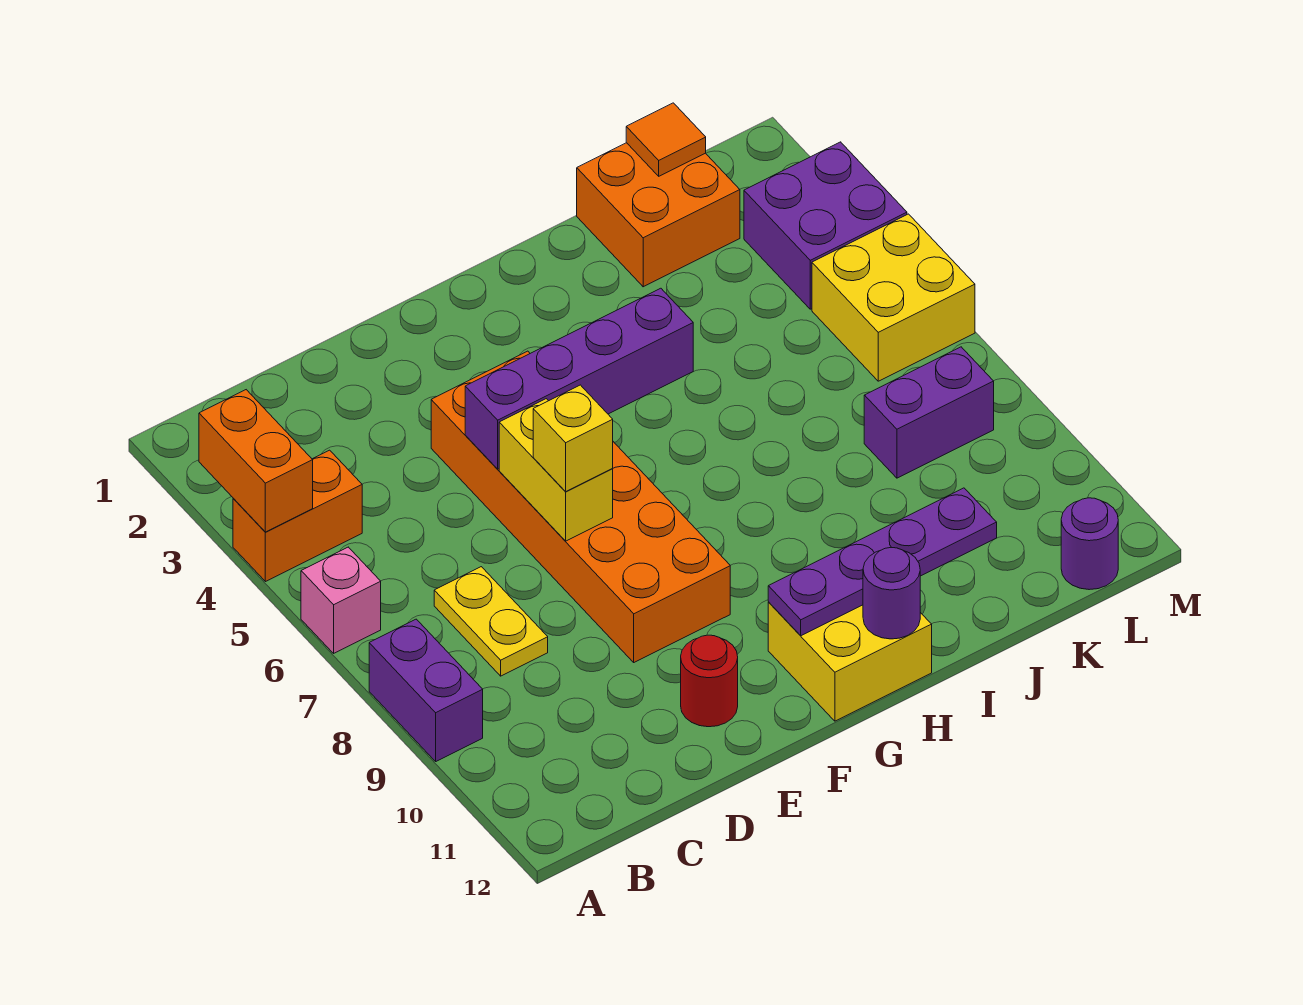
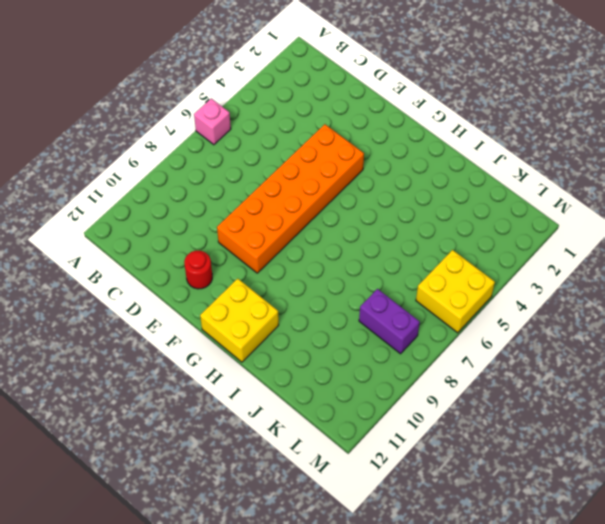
none -> orange 1x2 brick [233,450,362,582]
none -> purple 1x2 brick [369,619,483,761]
none -> yellow 1x2 plate [434,567,548,676]

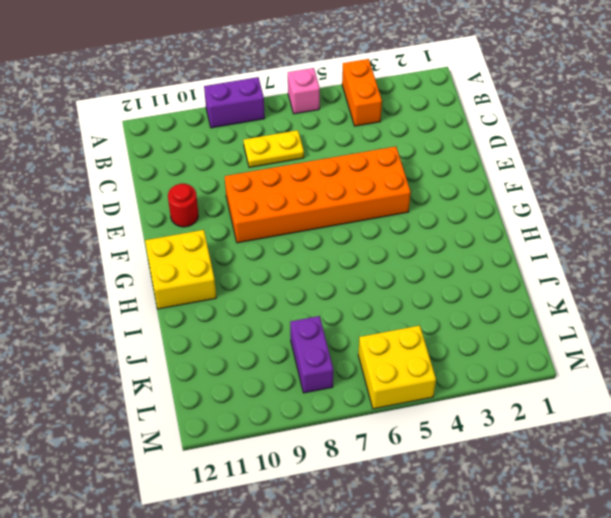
none -> orange 2x2 brick [577,143,740,287]
none -> purple 2x2 brick [744,142,907,309]
none -> purple 1x1 round brick [1061,498,1118,590]

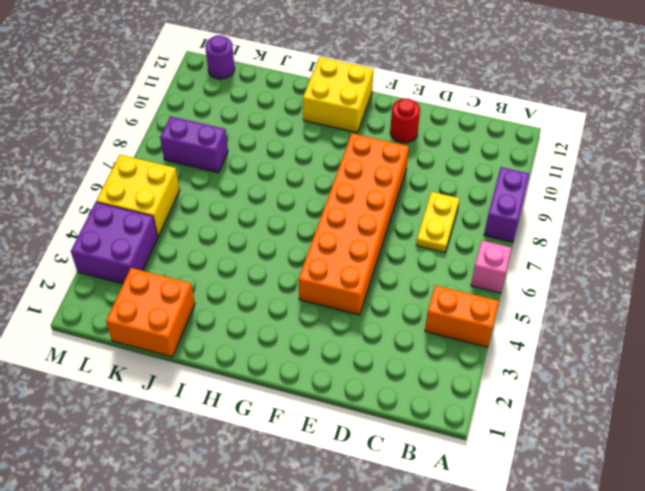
none -> orange 1x2 brick [199,390,313,532]
none -> purple 1x4 brick [465,288,693,469]
none -> yellow 1x2 brick [499,399,613,541]

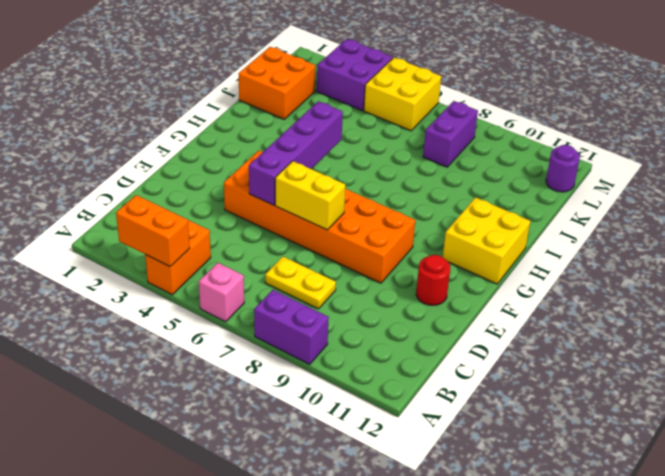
none -> purple 1x4 plate [768,488,997,636]
none -> purple 1x1 round brick [863,548,920,639]
none -> orange 1x1 tile [626,103,706,176]

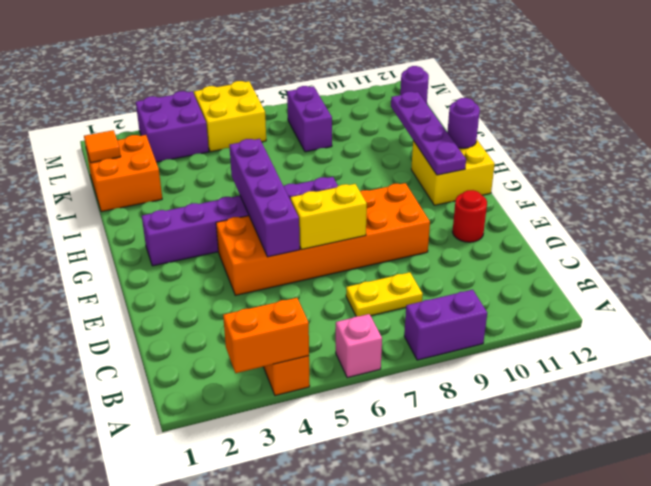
purple 1x6 brick [142,177,338,266] -> none
none -> yellow 1x1 brick [533,385,613,492]

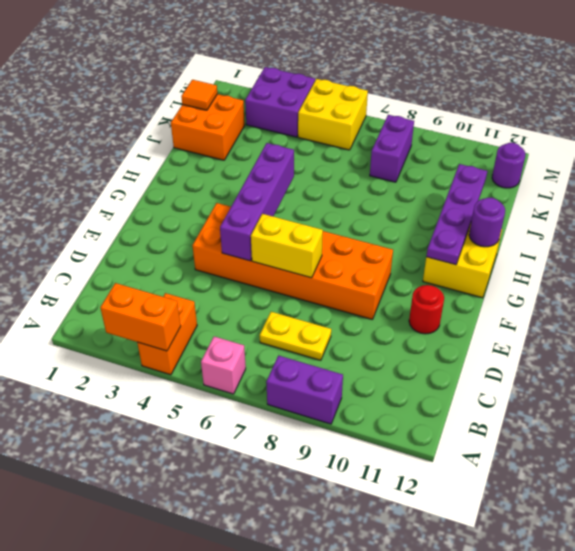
none -> yellow 1x1 brick [533,385,613,492]

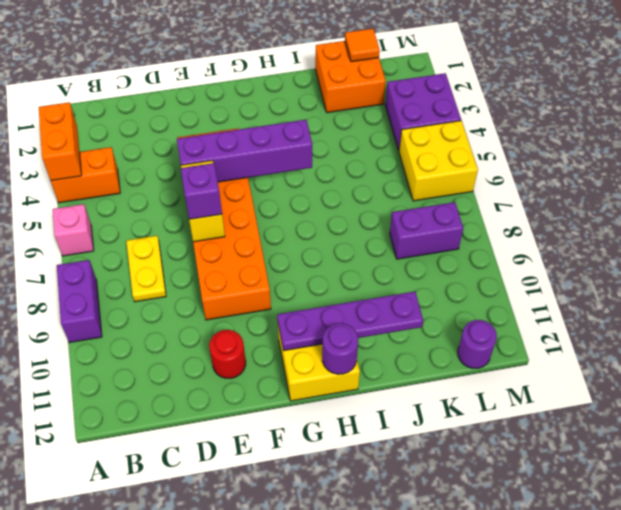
purple 1x1 brick [181,163,222,219] -> yellow 1x1 brick [533,385,613,492]

